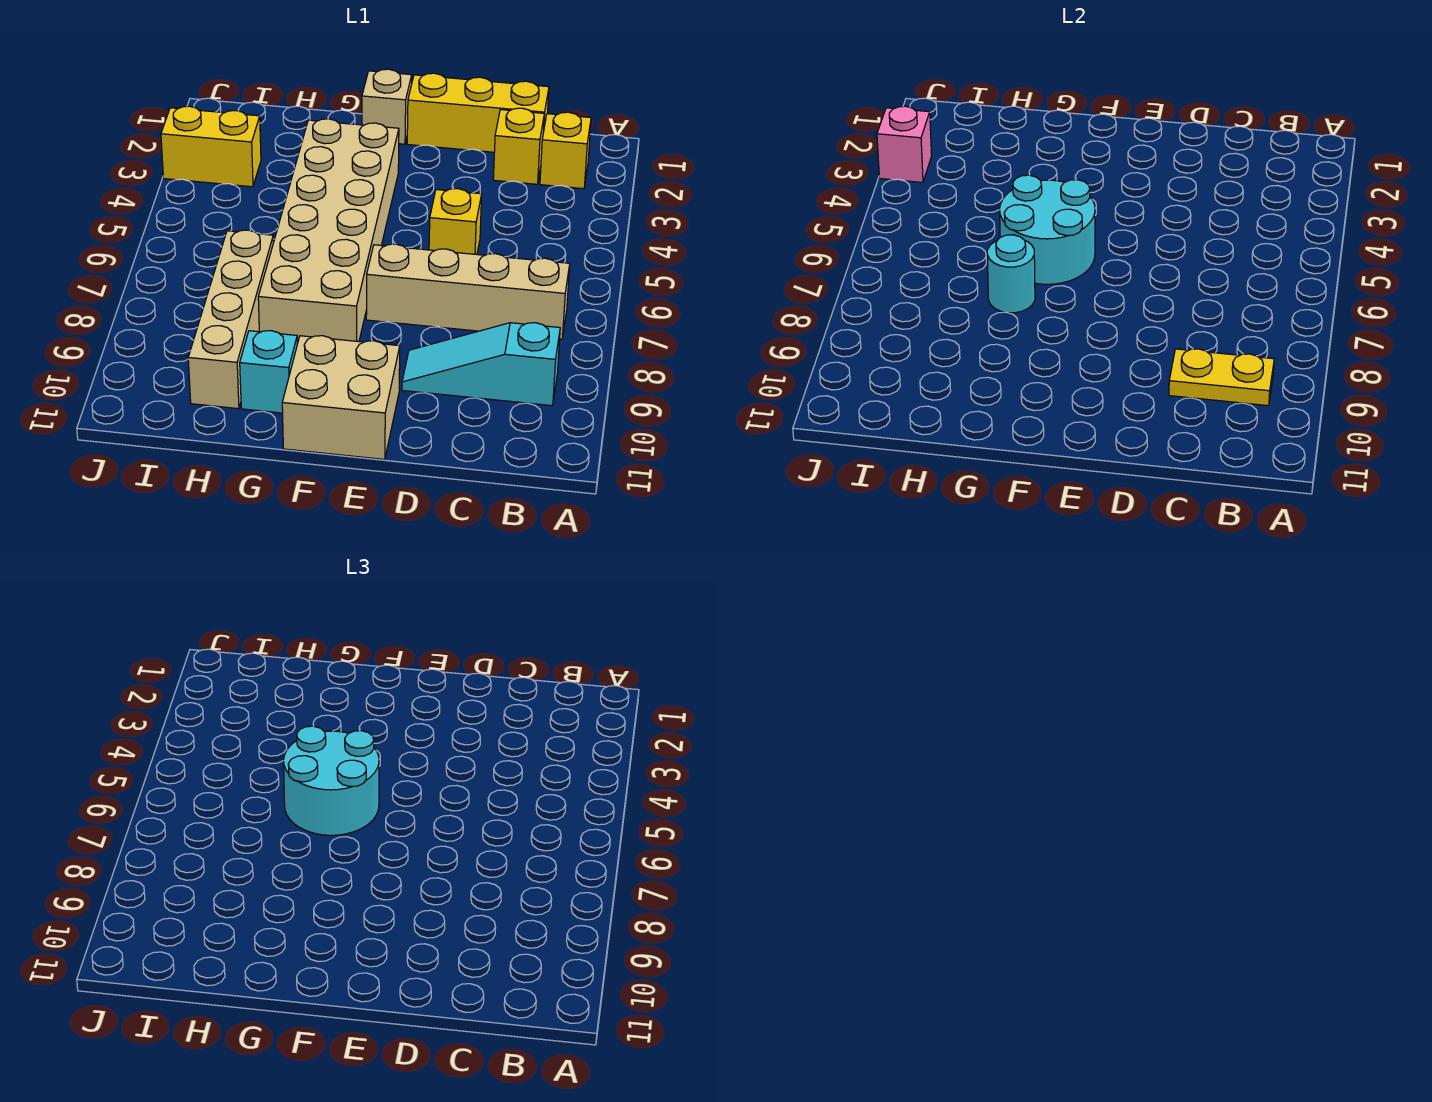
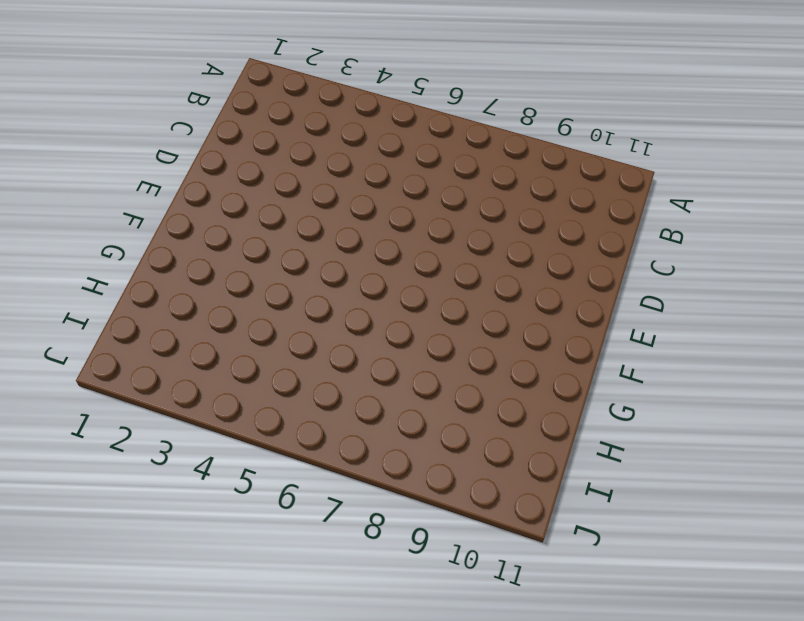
none -> yellow 1x1 brick [540,112,591,189]
none -> tan 1x4 brick [366,244,570,339]
none -> cyan 1x3 slope [402,323,560,406]

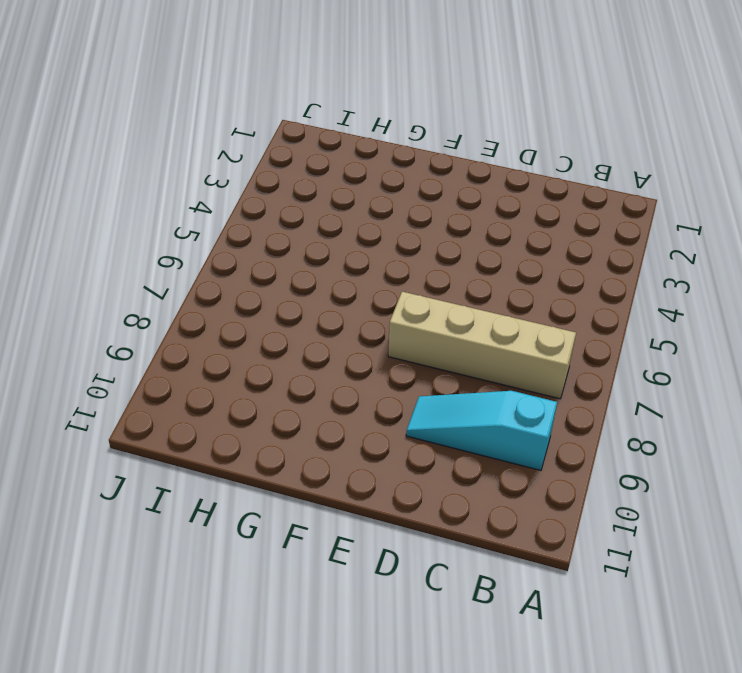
none -> yellow 1x1 brick [540,112,591,189]
none -> yellow 1x3 brick [407,73,549,152]
none -> yellow 1x1 brick [493,108,544,184]

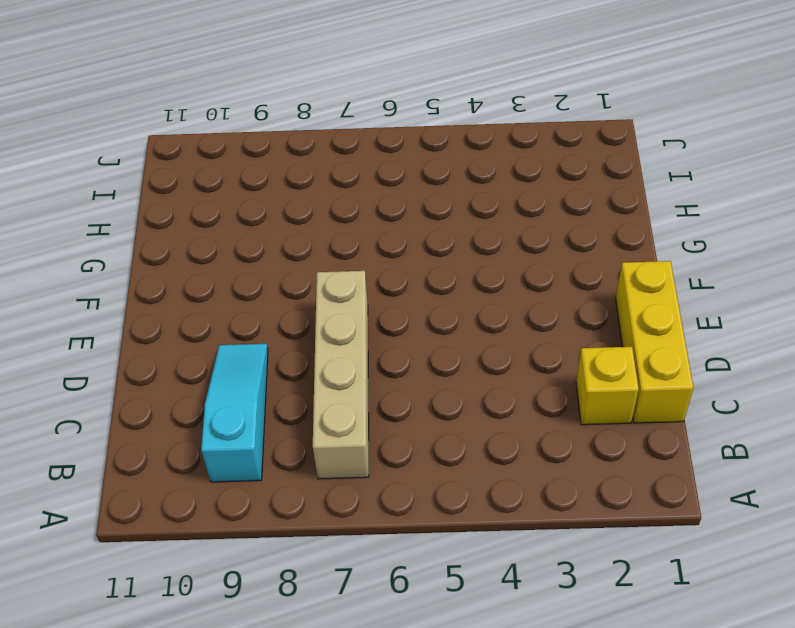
none -> yellow 1x1 brick [540,112,591,189]
none -> yellow 1x1 brick [429,189,482,255]
none -> tan 2x2 brick [282,336,400,460]

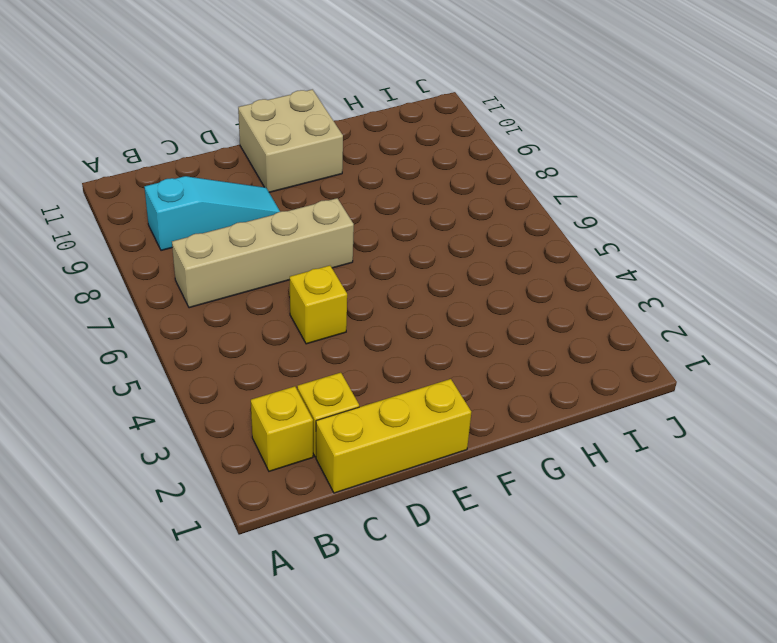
none -> tan 1x1 brick [362,69,412,144]
none -> tan 2x6 brick [258,119,399,344]
none -> cyan 1x1 brick [240,331,297,413]

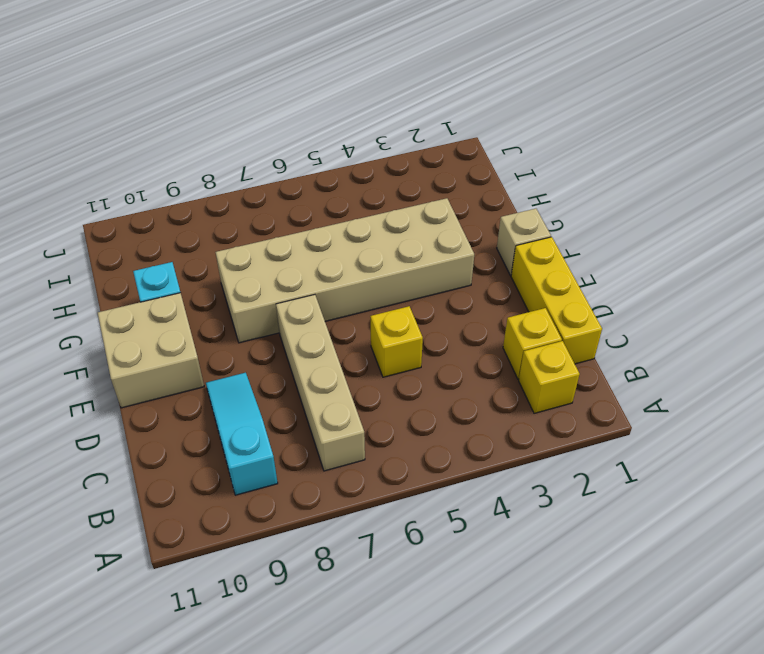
none -> tan 1x4 brick [188,230,273,409]
none -> yellow 1x2 brick [161,106,261,187]
none -> yellow 1x2 plate [1169,349,1274,406]

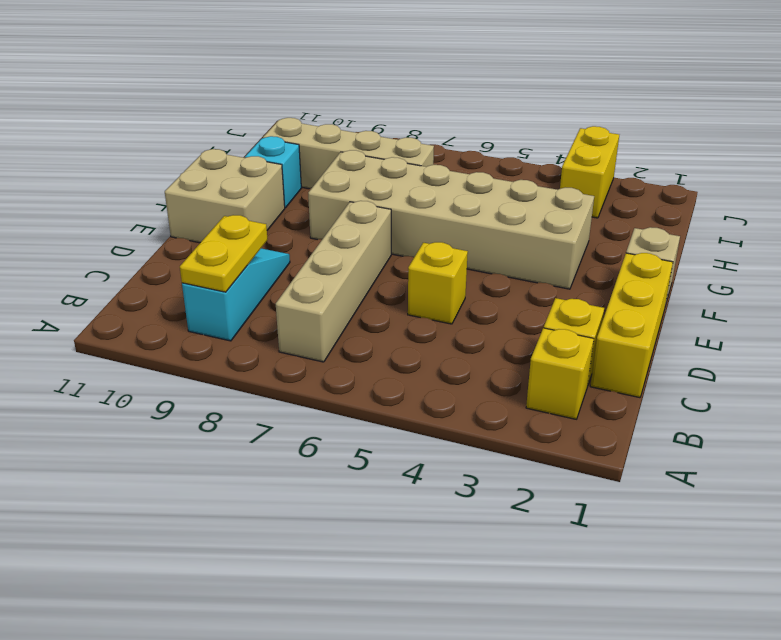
none -> cyan 2x2 round brick [1000,175,1095,284]
none -> cyan 1x1 round brick [987,235,1035,313]
none -> pink 1x1 brick [877,106,932,183]

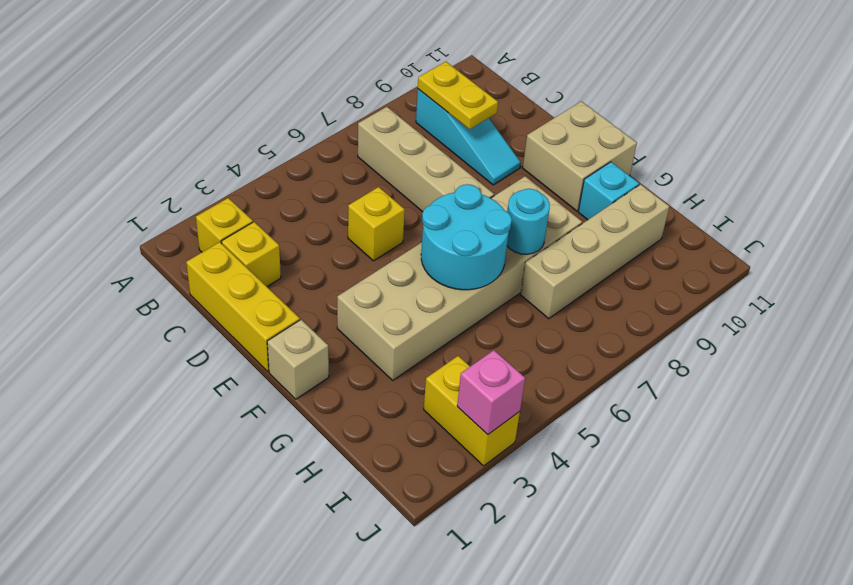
none -> cyan 2x2 round brick [284,726,379,835]

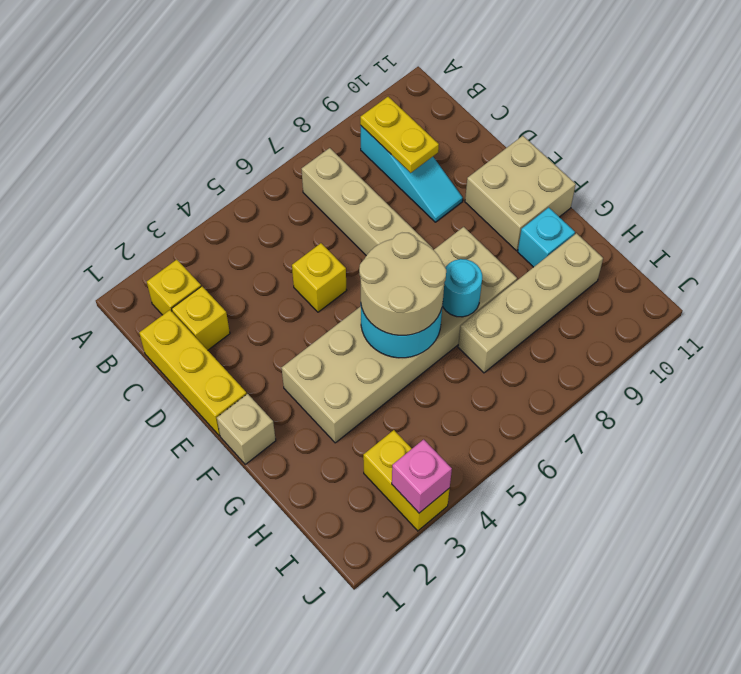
tan 2x2 round brick [359,233,446,335] -> cyan 2x2 round brick [284,726,379,835]

